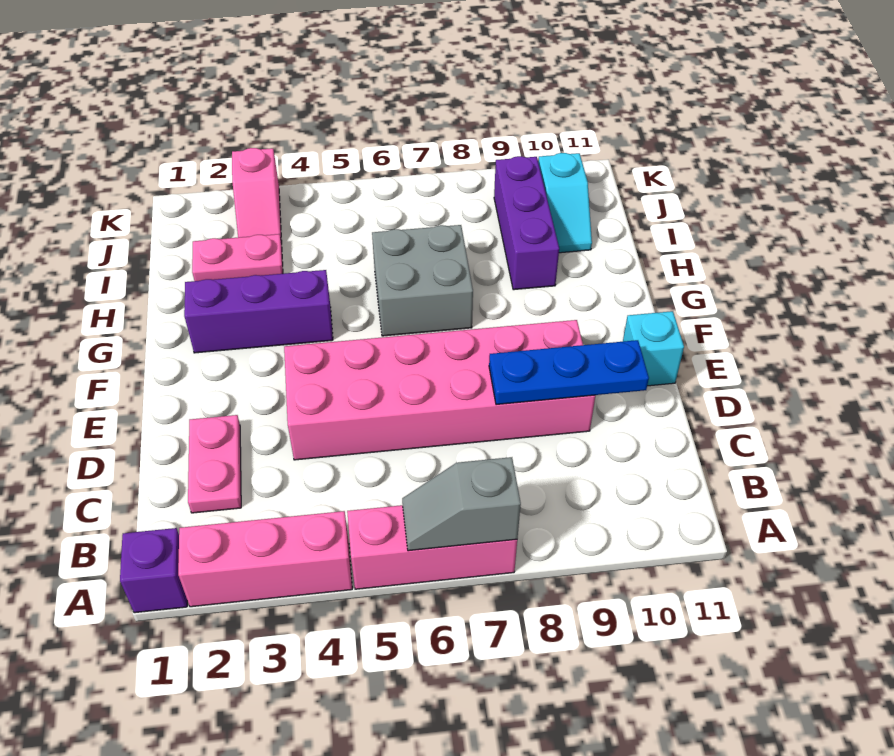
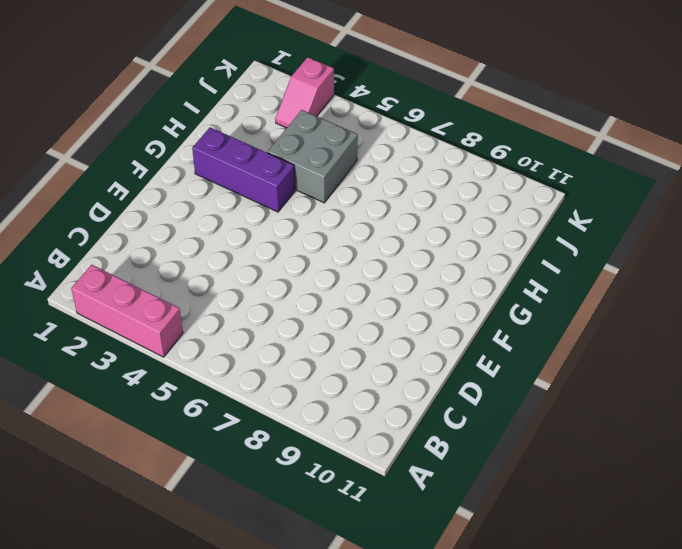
grey 2x2 brick [267,110,358,203] -> grey 2x2 brick moved to [372,225,473,336]
none -> purple 1x1 brick [120,528,187,613]
none -> pink 1x3 brick [347,505,517,589]
none -> pink 1x2 plate [188,415,241,513]

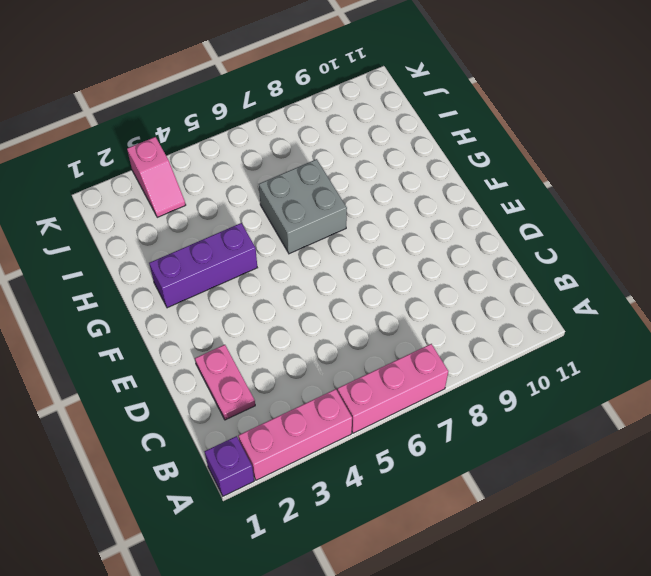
none -> pink 2x6 brick [284,320,596,460]
none -> cyan 1x1 brick [623,311,684,386]
none -> purple 1x3 brick [494,156,559,290]

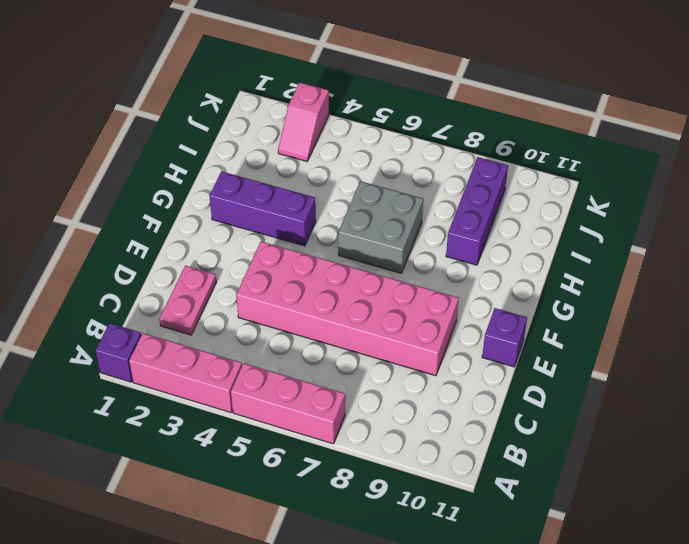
purple 1x1 brick [482,308,527,367] -> cyan 1x1 brick [623,311,684,386]
none -> pink 1x2 plate [192,234,283,281]
none -> cyan 1x2 slope [538,153,592,253]
none -> grey 1x2 slope [402,457,521,551]

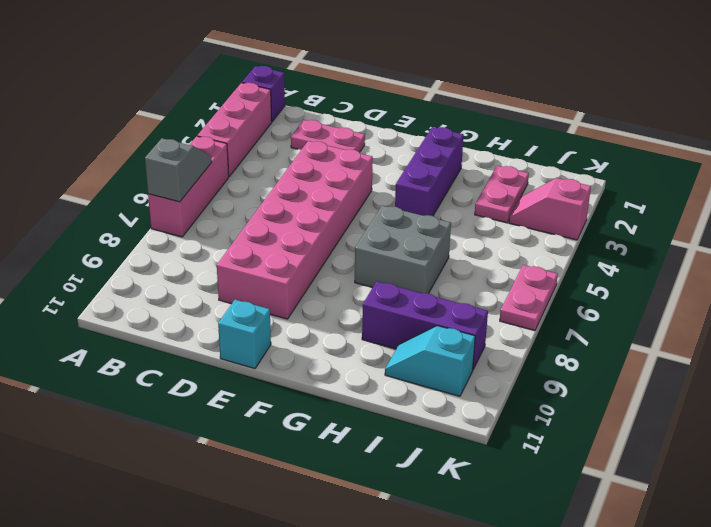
pink 1x2 plate [500,265,558,330] -> none
none -> blue 1x3 plate [489,340,649,405]

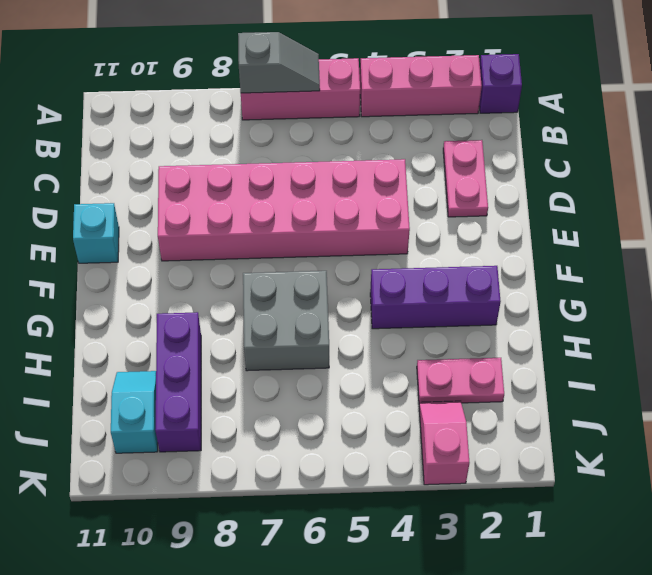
none -> blue 1x3 plate [489,340,649,405]

